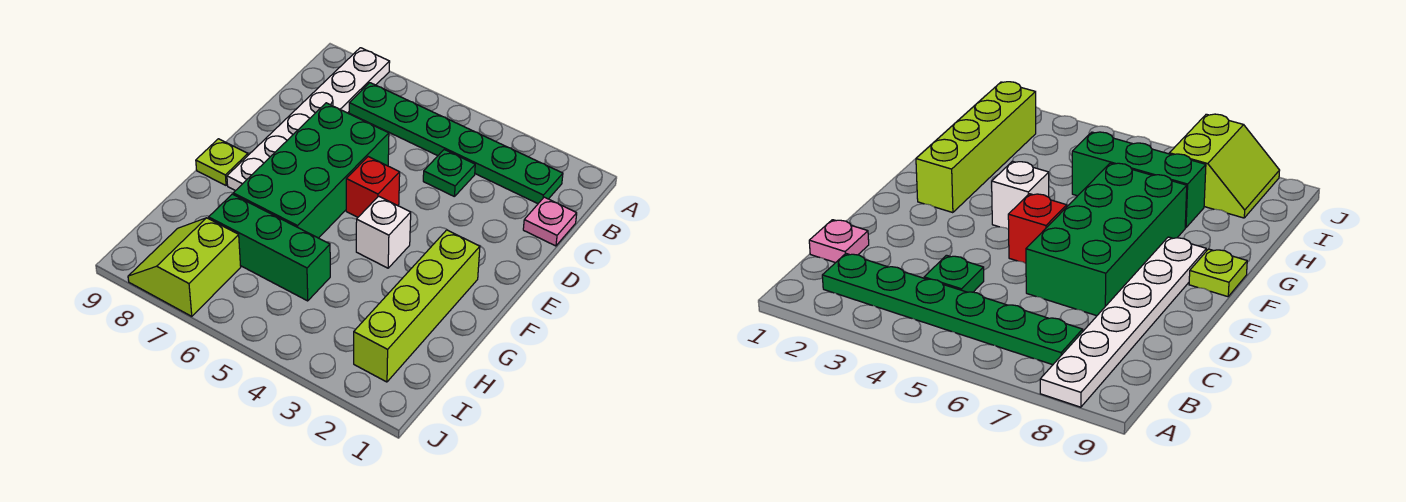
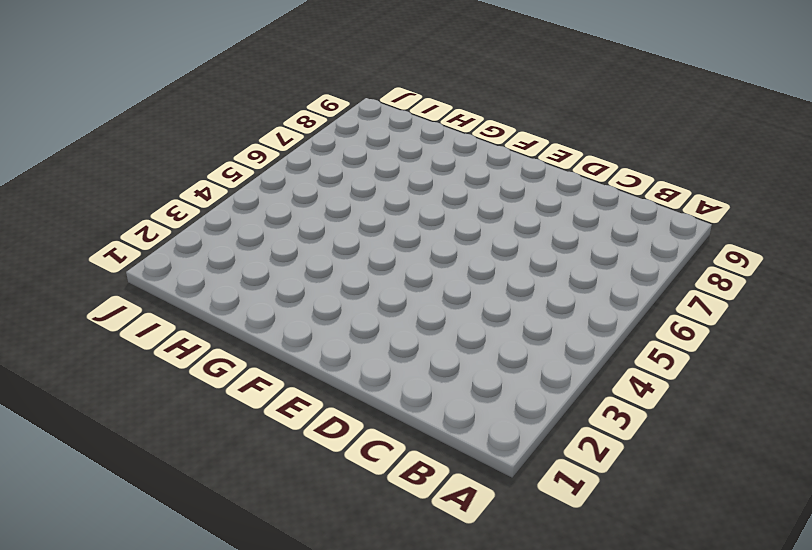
none -> white 1x6 plate [227,48,390,191]
none -> green 1x6 plate [349,83,563,204]

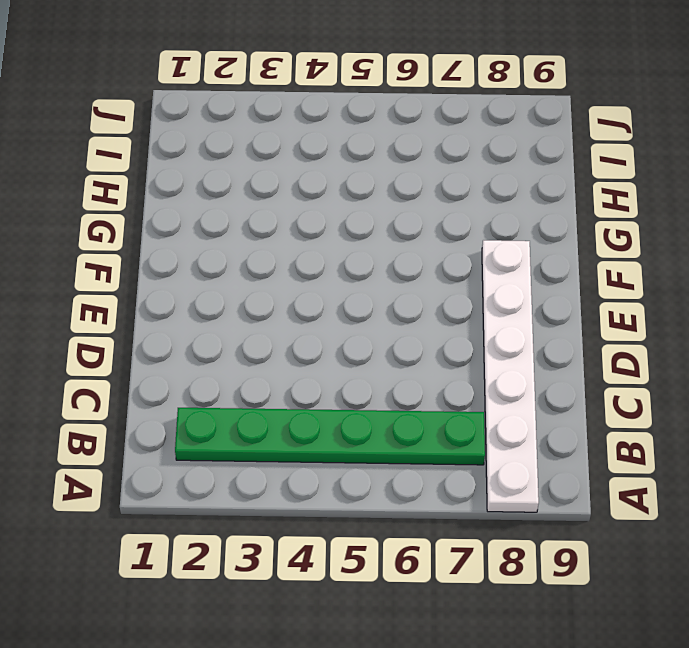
none -> pink 1x1 plate [523,197,577,246]
none -> green 1x1 plate [423,150,475,197]

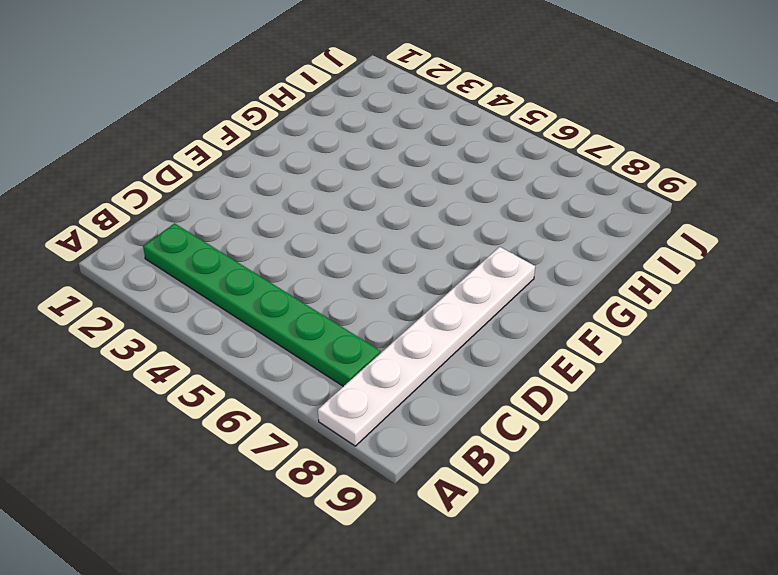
none -> pink 1x1 plate [523,197,577,246]
none -> green 1x1 plate [423,150,475,197]

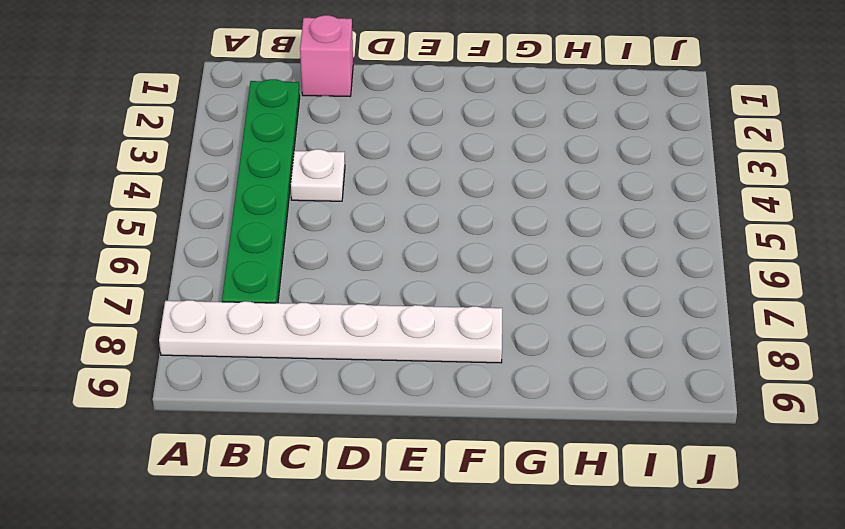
pink 1x1 brick [300,15,353,96] -> pink 1x1 plate [523,197,577,246]
white 1x1 plate [291,149,345,201] -> green 1x1 plate [423,150,475,197]
none -> green 2x4 brick [233,103,389,238]
none -> red 1x1 brick [346,157,400,217]

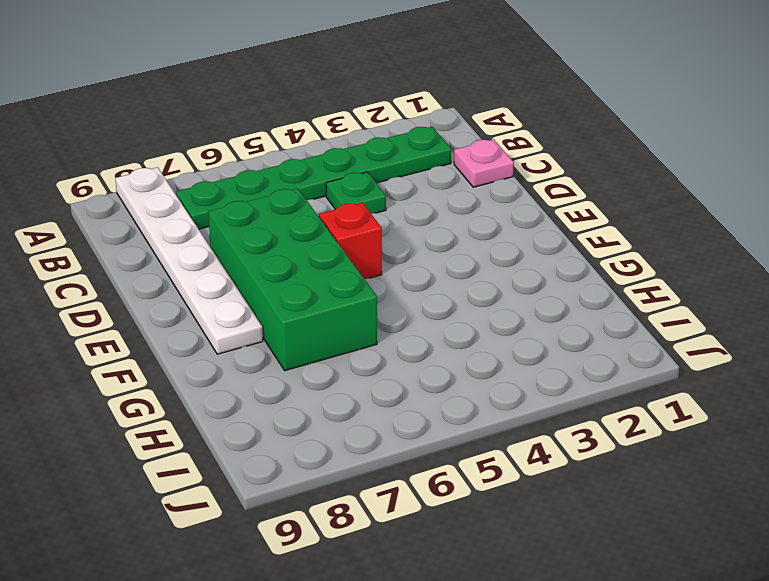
none -> lime 1x4 brick [354,230,480,382]
none -> white 1x1 brick [356,196,411,268]

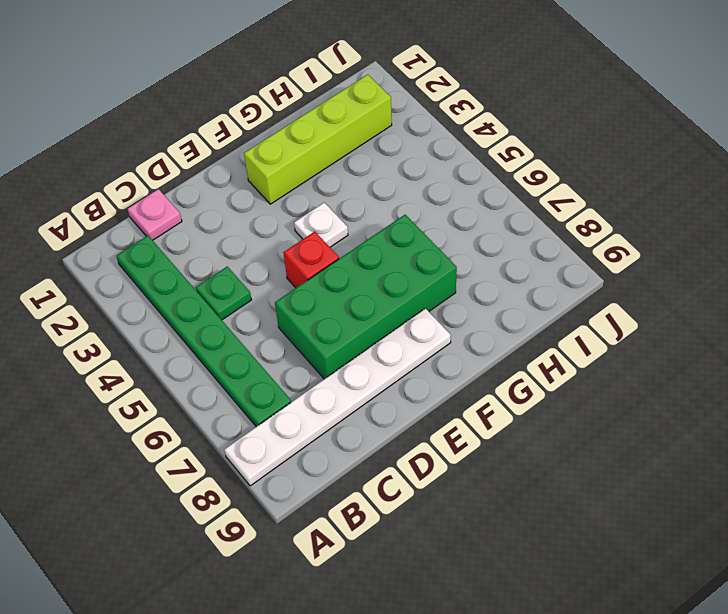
white 1x1 plate [294,203,348,247] -> white 1x1 brick [356,196,411,268]
none -> lime 1x1 plate [196,139,248,185]
none -> green 1x3 brick [209,194,330,301]

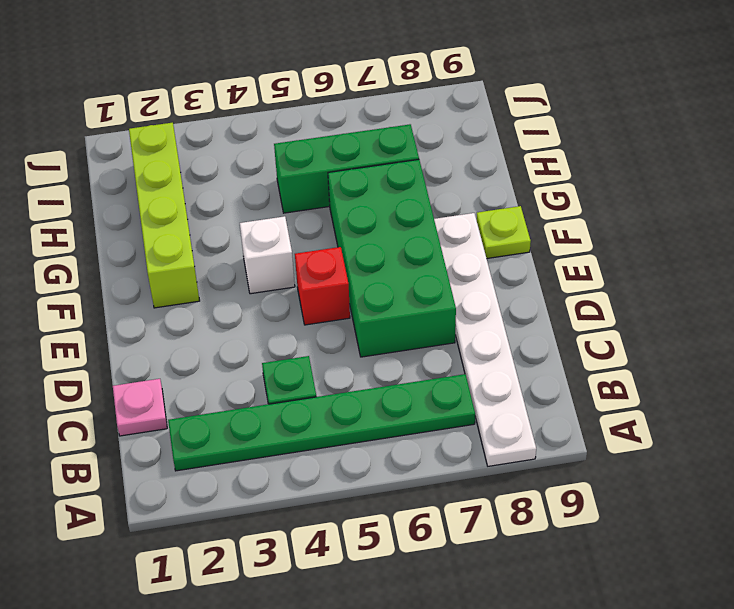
none -> lime 2x2 slope [128,218,241,316]

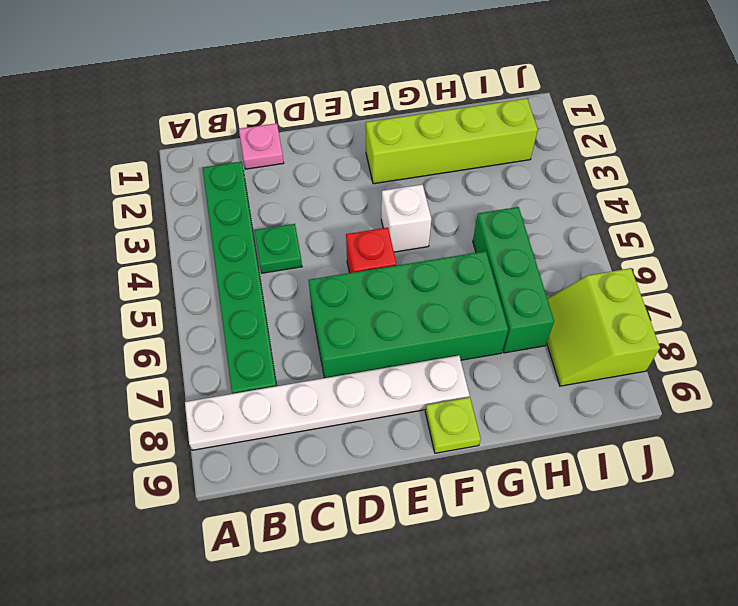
lime 2x2 slope [547,268,660,386] -> lime 2x2 slope turned to [128,218,241,316]

